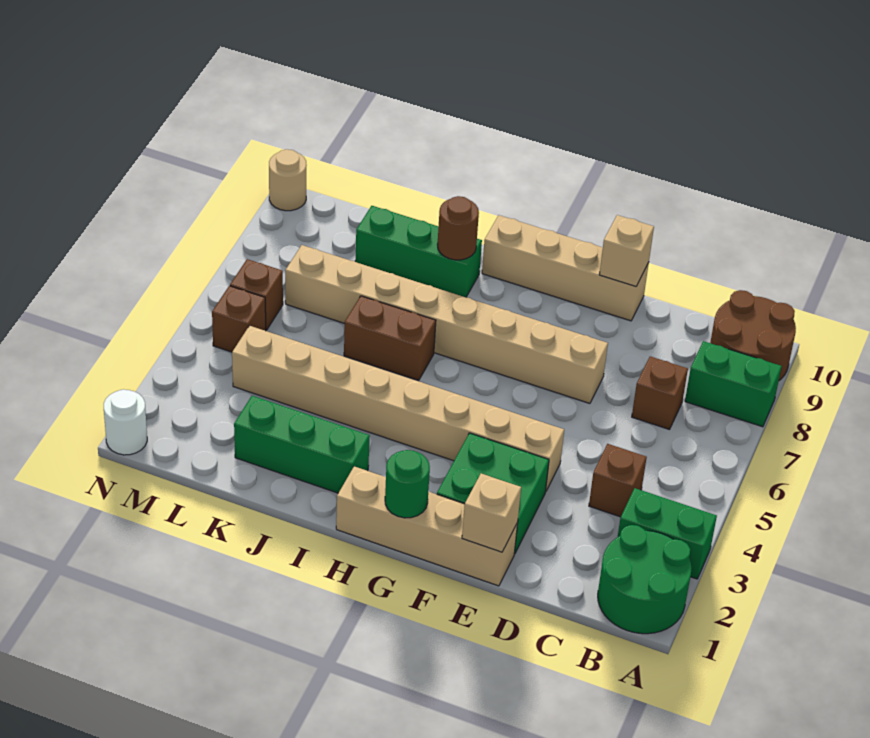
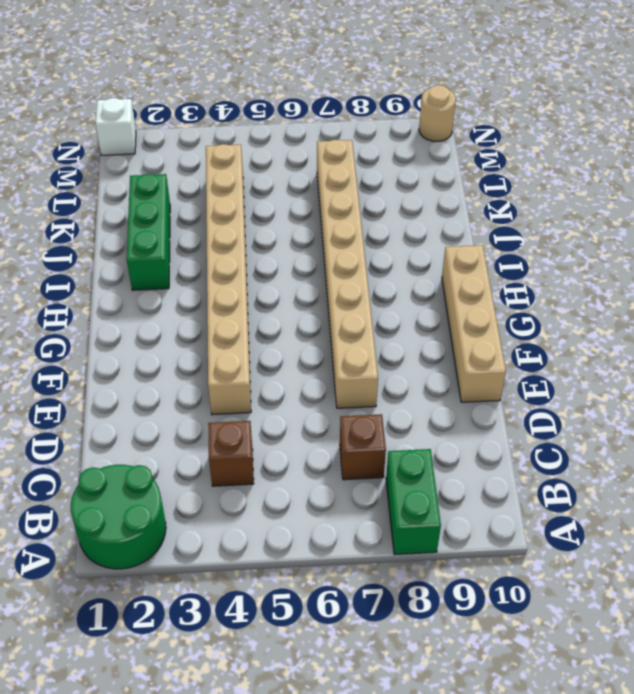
white 1x1 brick [95,98,136,155] -> white 1x1 round brick [104,389,147,455]
none -> green 1x2 brick [618,488,717,579]
none -> brown 2x2 round brick [710,290,796,380]
none -> tan 1x4 brick [336,466,518,586]

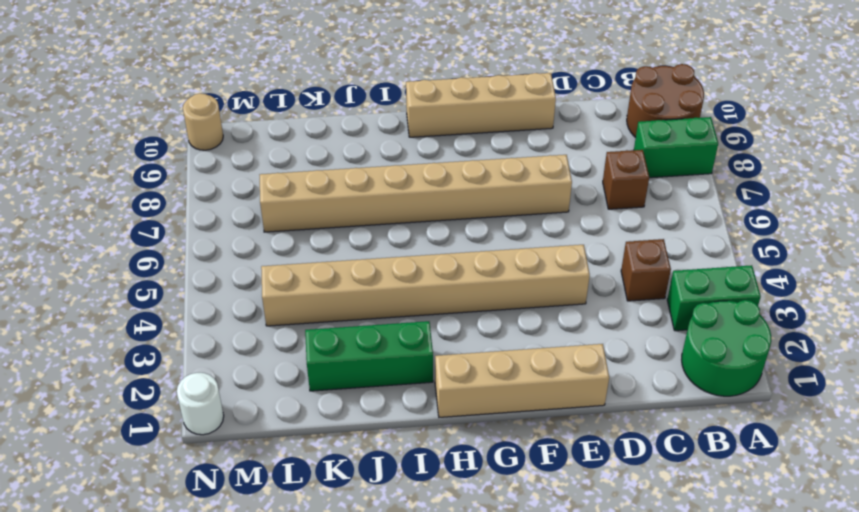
none -> green 2x2 brick [437,433,549,554]
none -> brown 1x2 brick [344,296,436,380]
none -> green 1x3 brick [355,206,482,297]

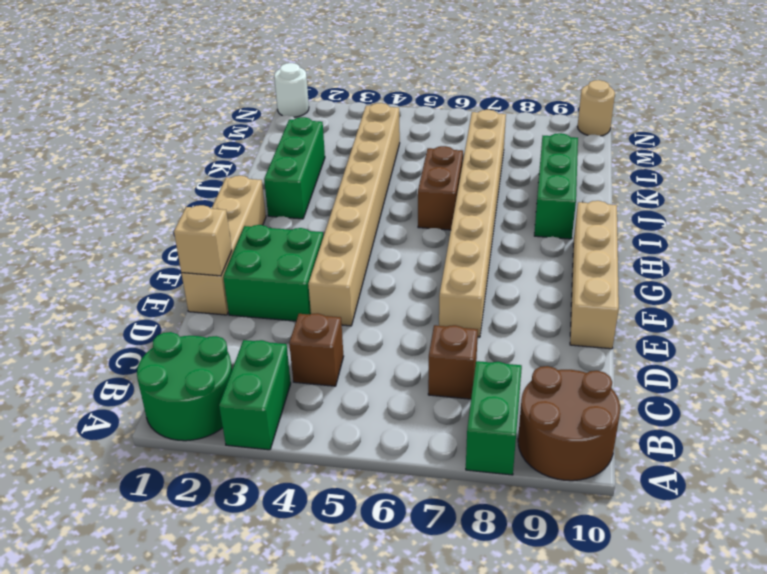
none -> brown 1x1 brick [212,286,266,352]
none -> brown 1x1 brick [230,259,283,330]
none -> tan 1x1 brick [599,215,654,287]

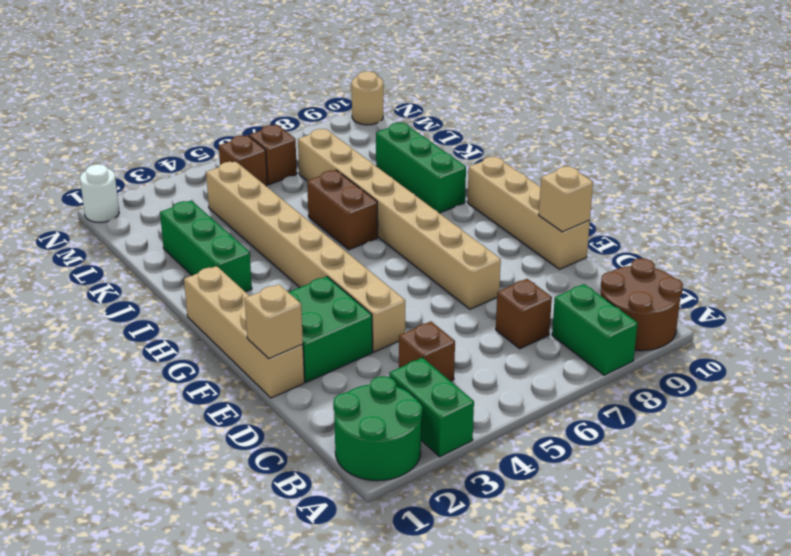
none -> green 1x1 round brick [385,450,430,518]
none -> brown 1x1 round brick [437,196,479,260]

